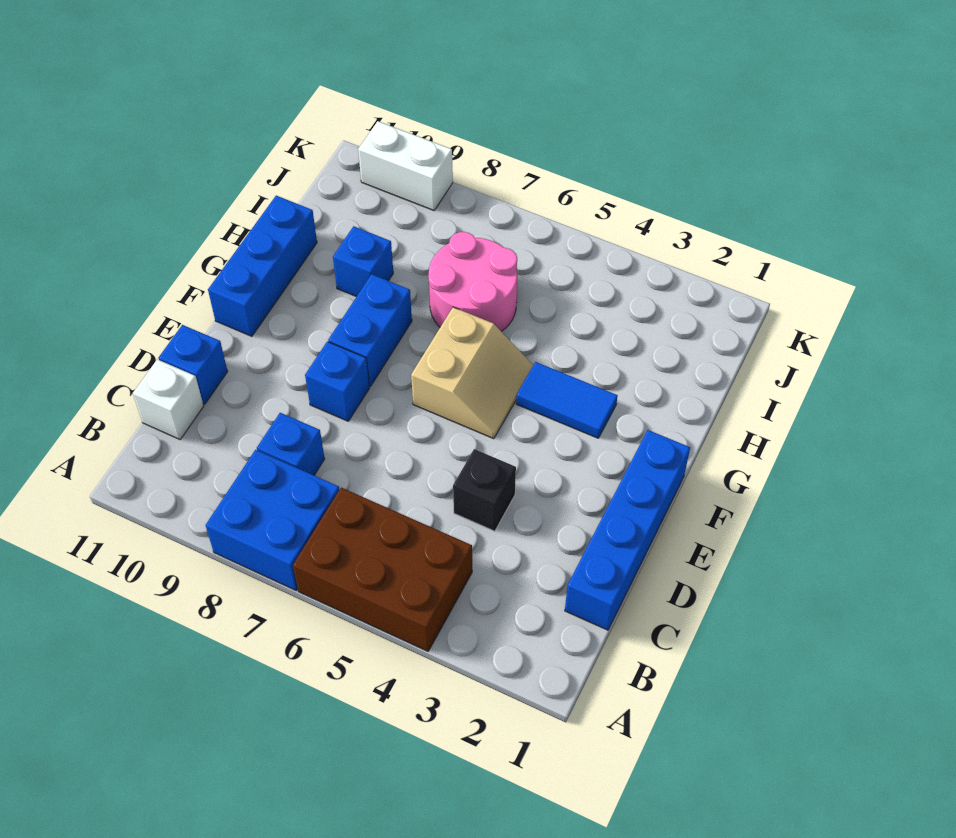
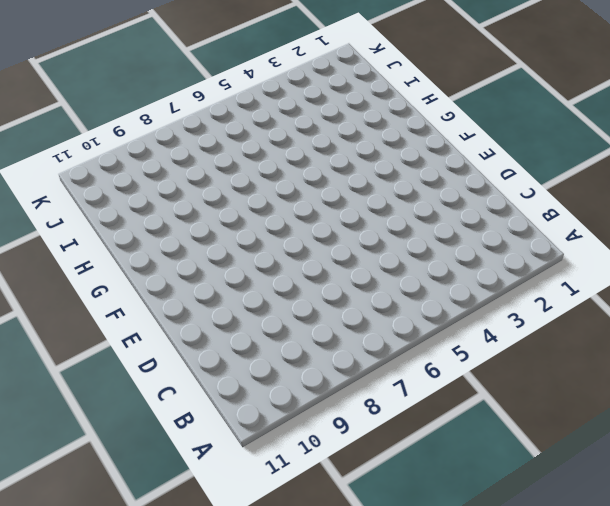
none -> brown 2x3 brick [293,488,472,651]
none -> blue 2x2 brick [206,450,339,590]
none -> blue 1x4 brick [565,430,690,630]

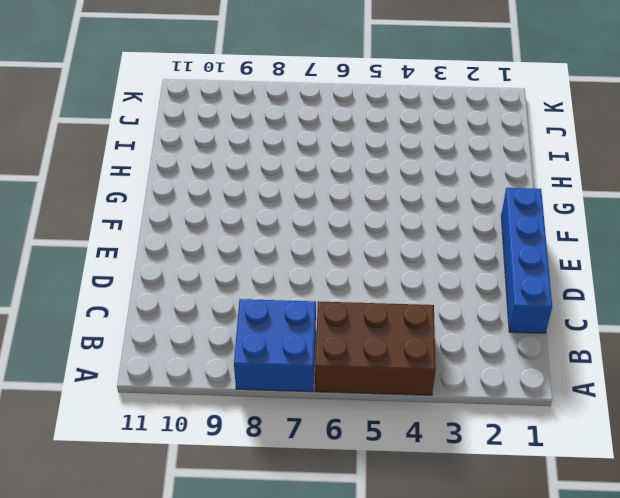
none -> blue 1x1 brick [257,413,325,475]
none -> white 1x1 brick [133,359,204,439]
none -> black 1x1 brick [453,449,516,531]

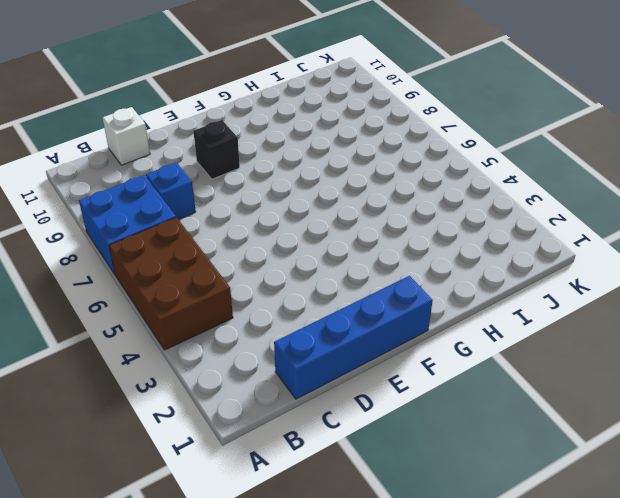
black 1x1 brick [193,120,240,179] -> black 1x1 brick moved to [453,449,516,531]
none -> blue 1x1 brick [159,325,228,404]
none -> blue 1x1 brick [305,342,369,421]
none -> tan 2x2 slope [411,307,533,439]

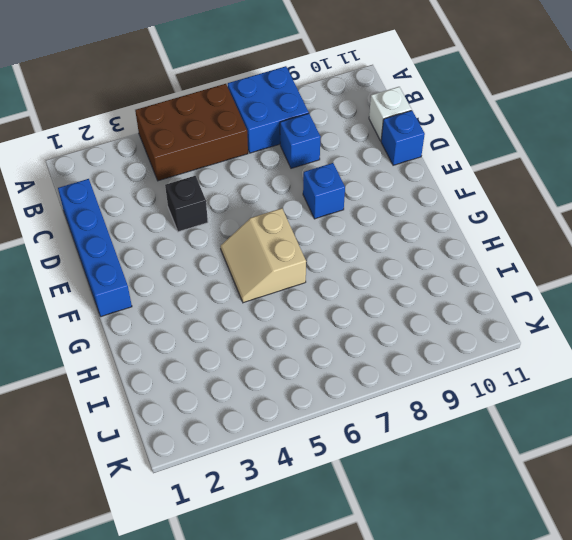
none -> blue 1x2 brick [328,274,412,386]
none -> blue 1x3 brick [208,196,317,336]
none -> blue 1x2 tile [516,362,618,438]

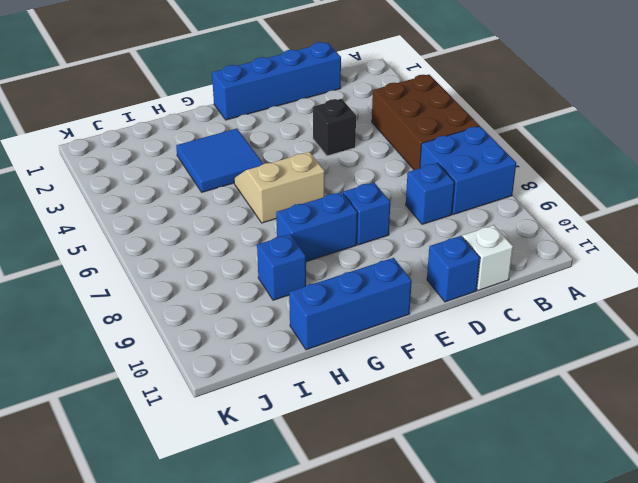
blue 2x2 tile [176,128,263,192] -> blue 1x2 tile [516,362,618,438]
none -> pink 2x2 round brick [429,232,518,331]
none -> white 1x2 brick [358,121,453,210]

